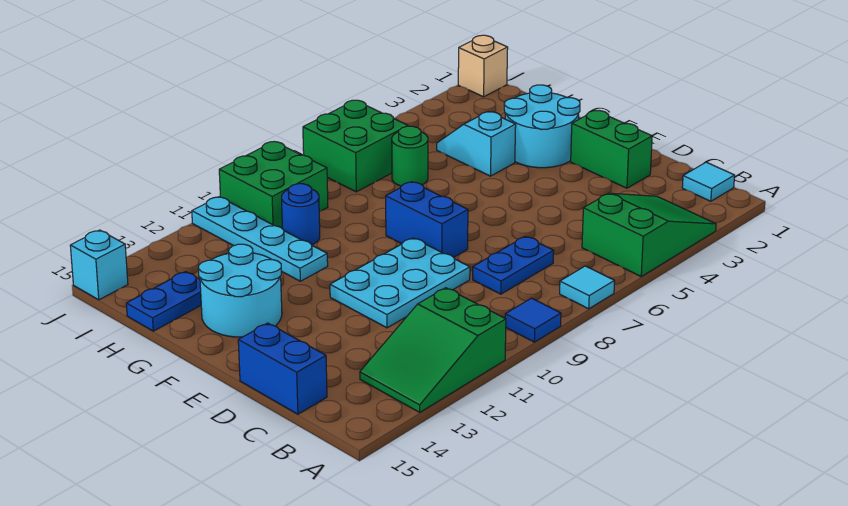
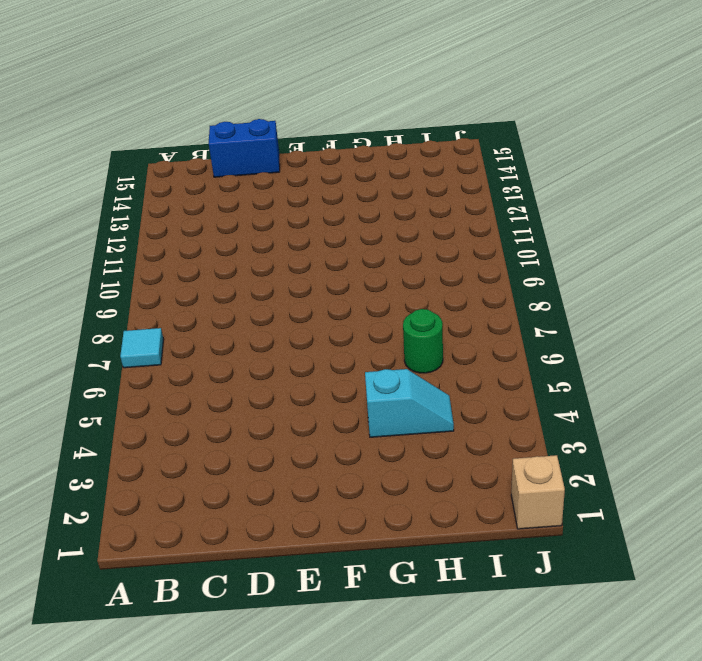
none -> green 2x3 slope [582,193,716,276]
none -> blue 1x1 tile [505,298,561,342]
none -> green 2x3 slope [360,288,506,412]

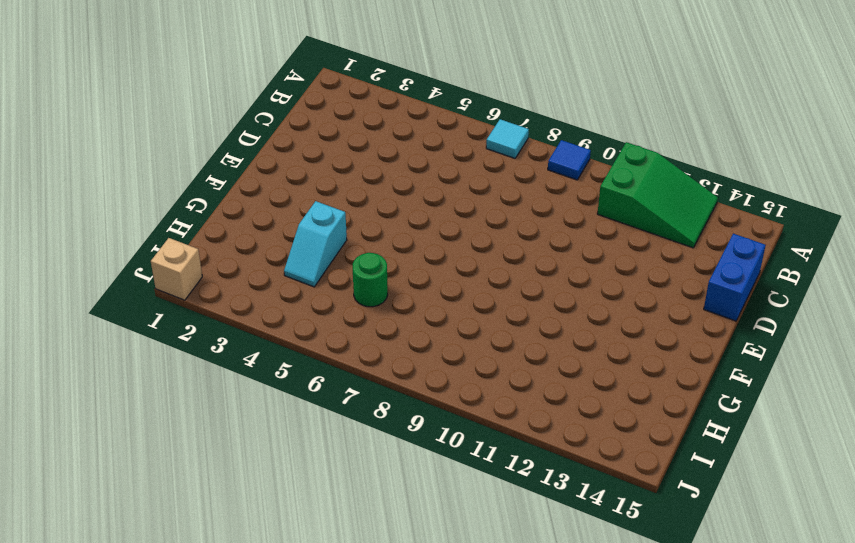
none -> green 2x3 slope [582,193,716,276]
none -> cyan 1x1 tile [682,162,735,201]
none -> blue 1x2 plate [473,237,554,294]

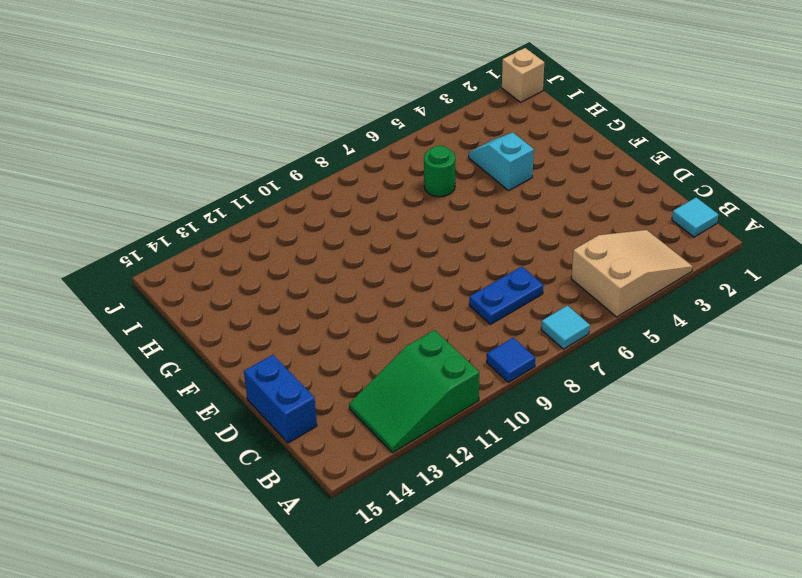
tan 2x3 slope [571,230,693,317] -> green 2x3 slope [582,193,716,276]
none -> green 1x2 brick [571,110,652,188]
none -> cyan 2x3 plate [330,238,470,328]
none -> blue 1x2 brick [386,182,468,257]

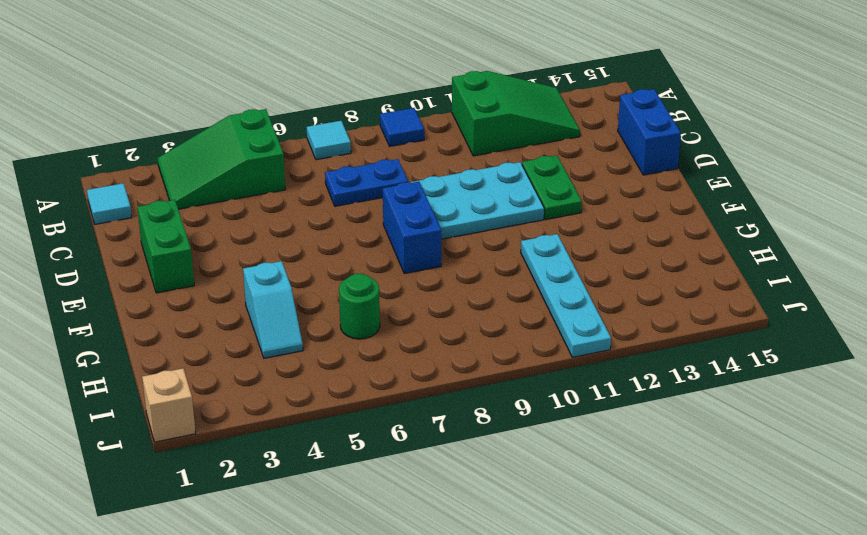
green 1x2 plate [522,155,582,219] -> none
none -> cyan 2x2 round brick [504,85,580,168]
none -> cyan 2x2 round brick [198,244,282,337]
none -> blue 1x1 round brick [282,184,320,245]

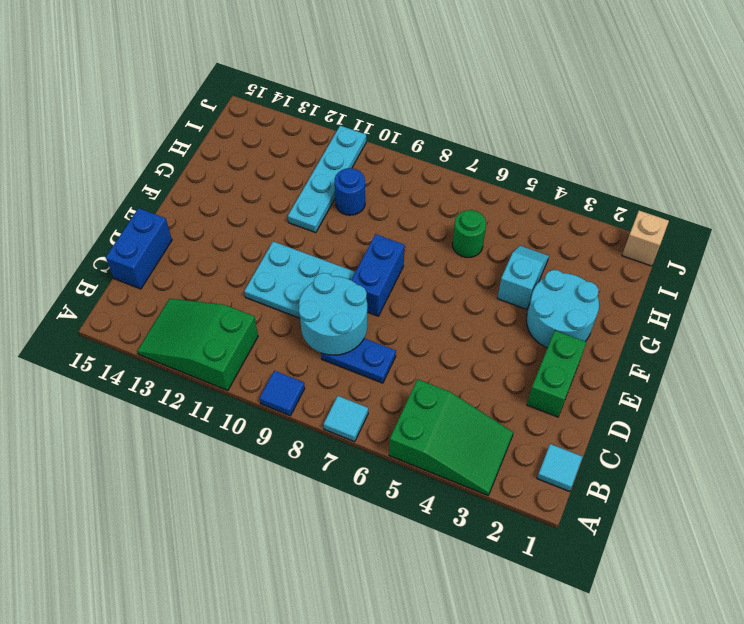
cyan 2x2 round brick [299,273,367,355] -> cyan 2x2 round brick moved to [198,244,282,337]
none -> blue 1x2 plate [126,272,201,331]
none -> green 2x2 brick [303,100,408,192]
none -> green 2x2 brick [219,142,328,228]

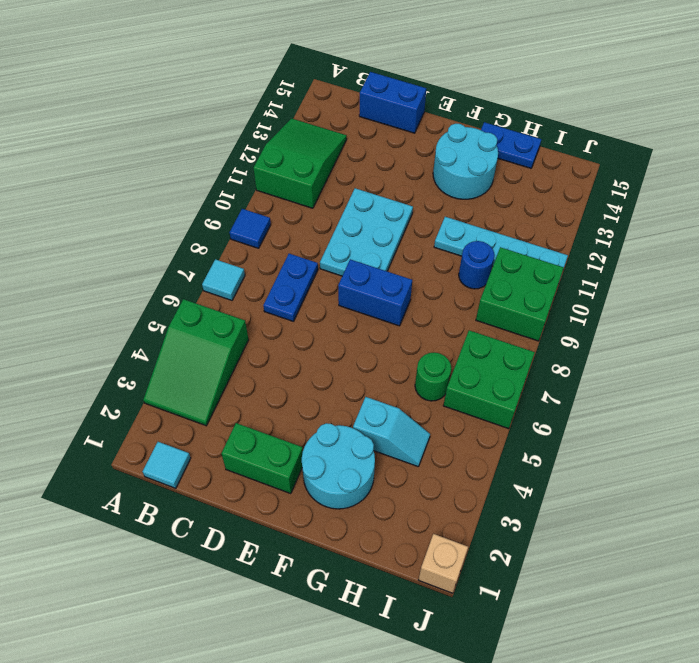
blue 1x2 plate [481,122,541,168] -> blue 1x2 plate turned to [126,272,201,331]
none -> cyan 1x1 brick [70,230,128,300]

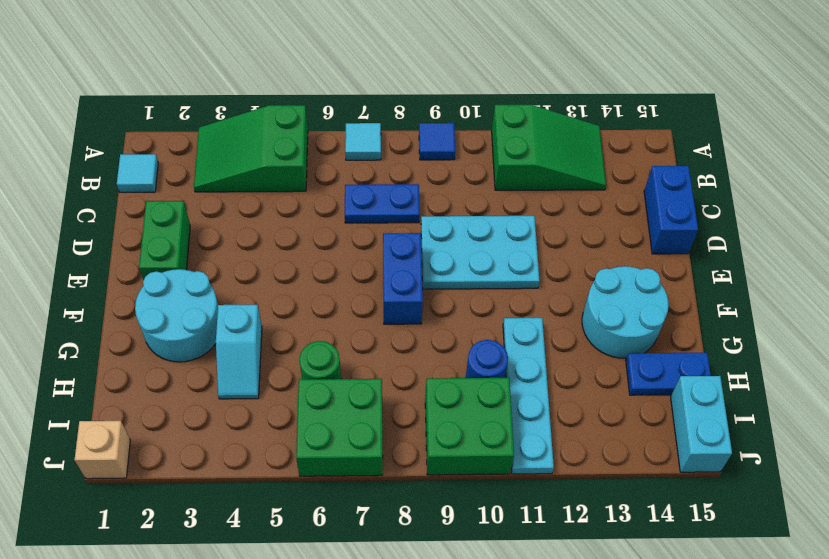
cyan 1x2 brick [671,376,732,472] -> cyan 1x1 brick [70,230,128,300]

